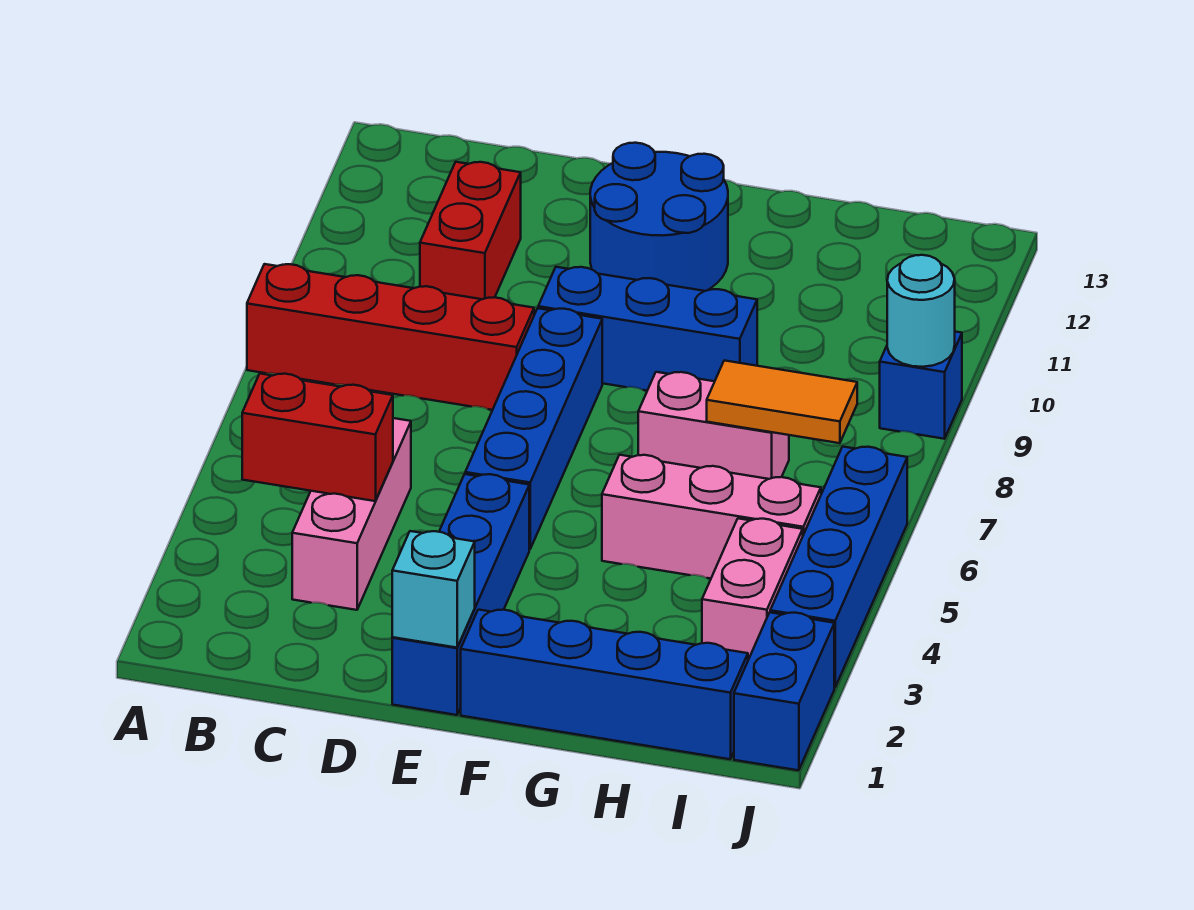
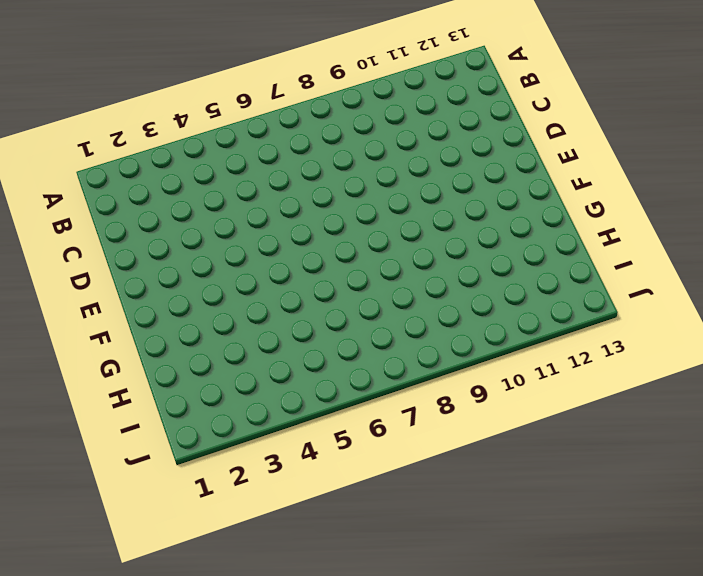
none -> red 1x4 brick [247,264,534,410]
none -> pink 1x3 brick [292,418,411,610]
none -> red 1x2 brick [420,162,521,299]

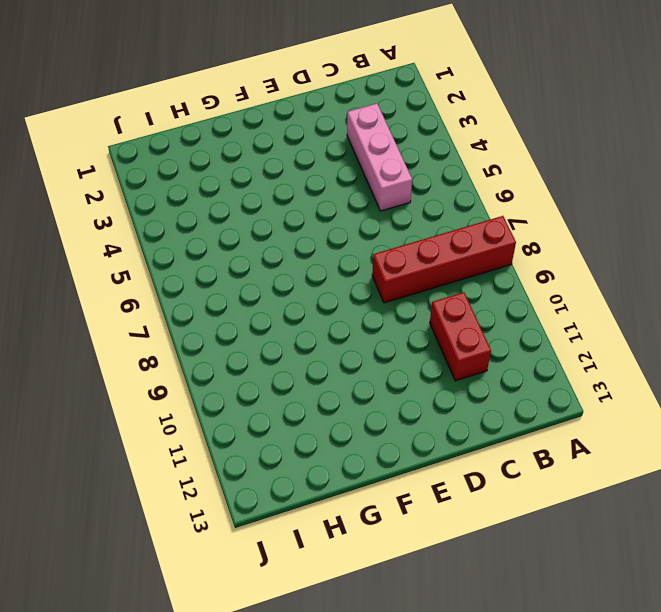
none -> blue 1x4 brick [392,474,529,715]
none -> blue 1x4 brick [465,308,602,549]
none -> blue 1x3 brick [538,267,757,391]

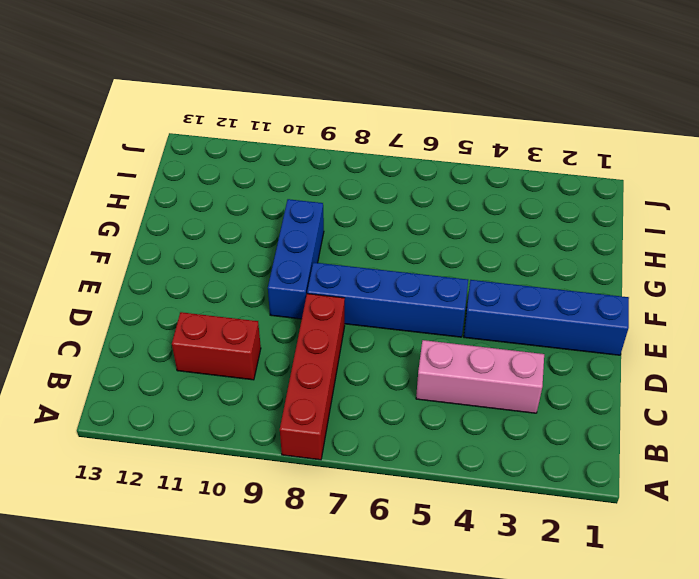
none -> blue 2x2 round brick [590,143,728,291]
none -> blue 1x4 brick [461,610,748,759]
none -> pink 1x3 brick [602,455,821,579]

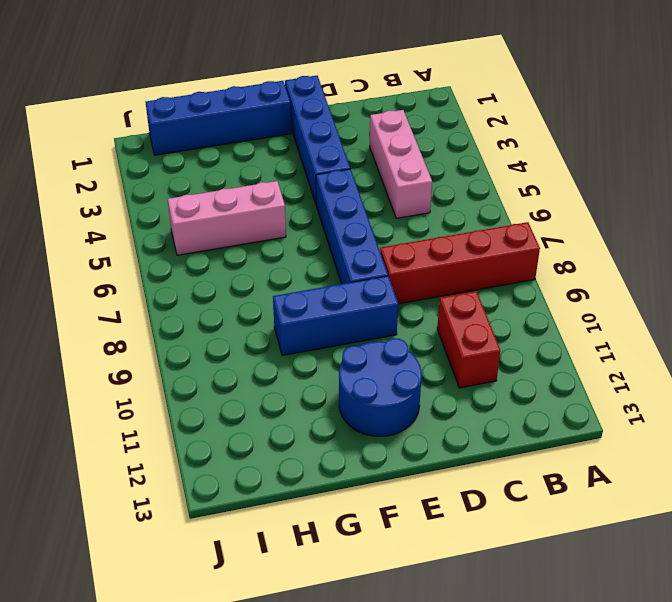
none -> pink 1x2 brick [638,372,789,479]
none -> pink 1x2 brick [702,518,803,660]
none -> blue 1x2 brick [734,612,834,770]

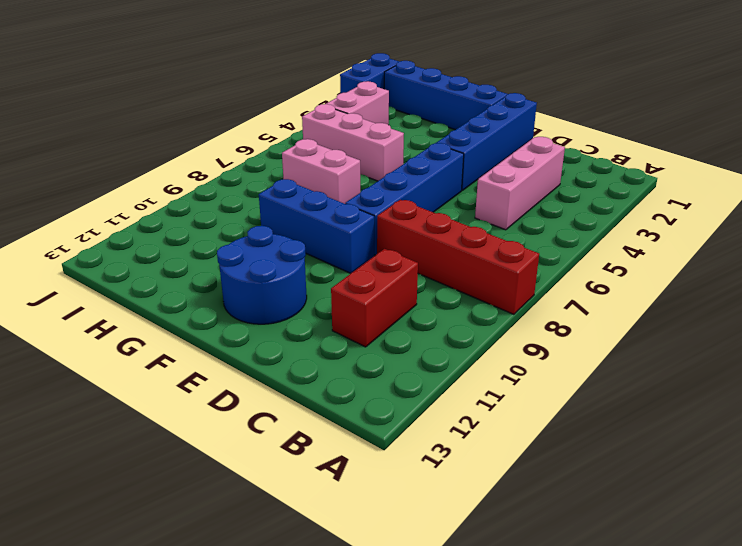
none -> blue 1x4 brick [770,447,907,687]
none -> blue 1x1 brick [880,332,962,439]
none -> red 1x2 brick [242,374,393,501]

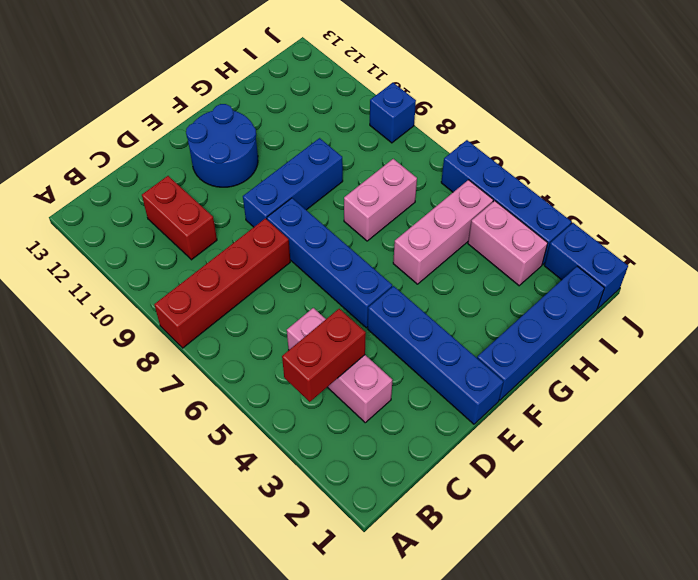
none -> cyan 1x1 brick [392,531,475,648]
none -> orange 1x2 tile [707,361,857,443]
none -> cyan 1x1 round brick [887,255,955,367]

